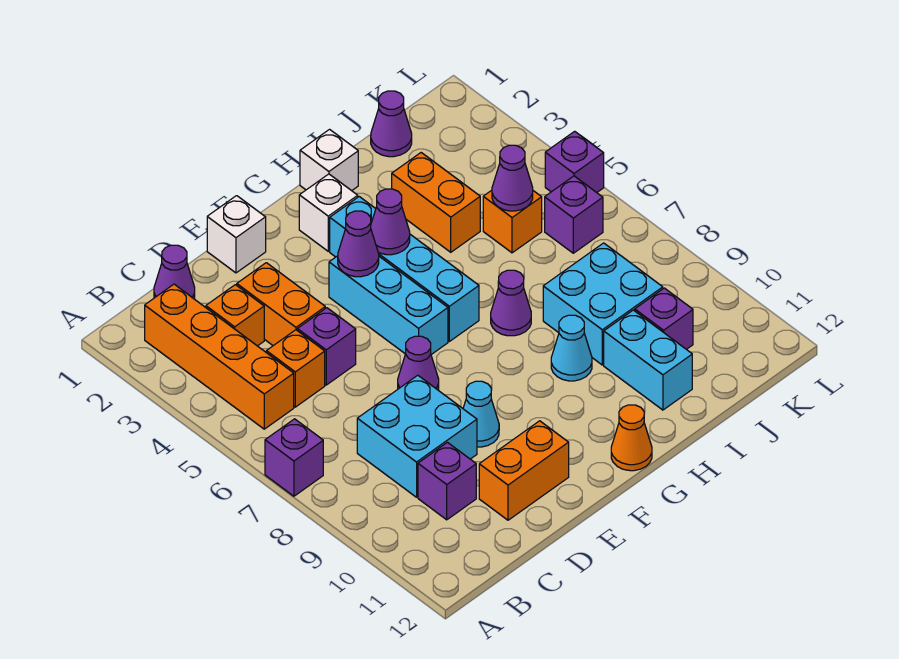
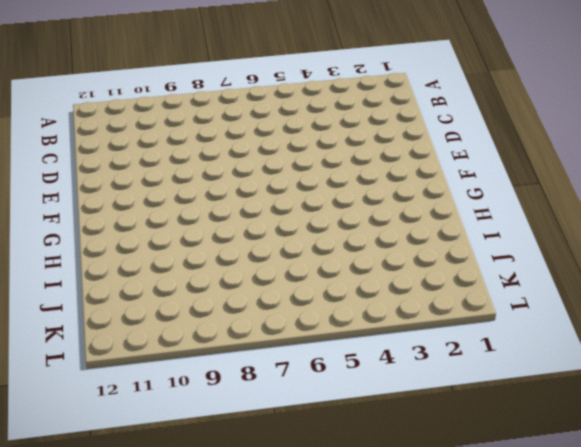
none -> purple 1x1 brick [265,419,323,496]
none -> orange 1x4 brick [145,284,294,429]
none -> purple 1x1 cone [154,245,195,299]
none -> orange 1x1 brick [206,285,264,346]

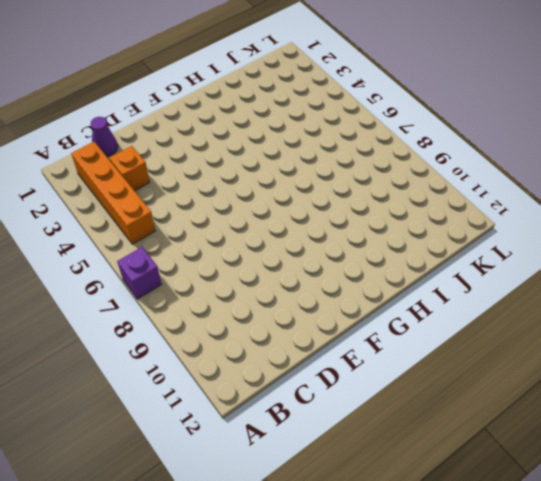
none -> orange 1x1 brick [266,330,325,407]
none -> cyan 2x2 brick [357,375,477,497]
none -> purple 1x1 brick [418,442,476,520]
none -> orange 1x2 brick [237,263,325,346]

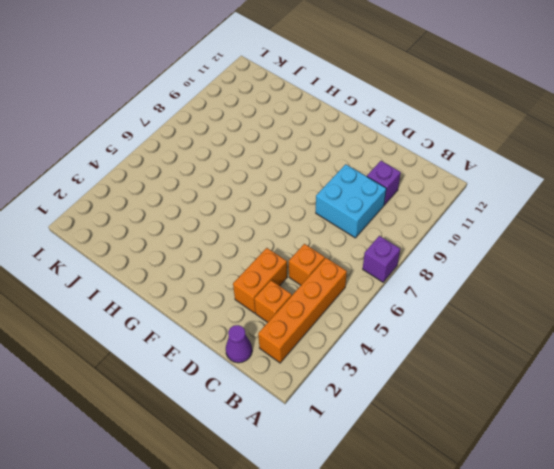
none -> purple 1x1 brick [297,308,356,385]
none -> orange 1x2 brick [479,421,569,520]
none -> white 1x1 brick [207,196,266,273]
none -> purple 1x1 cone [398,336,439,390]

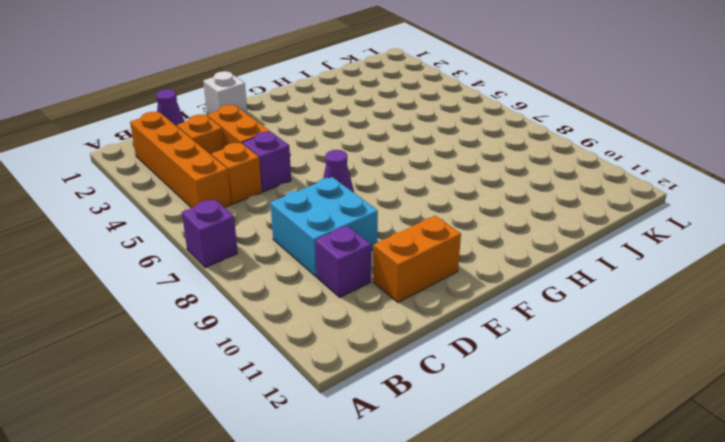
none -> cyan 1x1 cone [463,381,499,447]
none -> cyan 1x3 brick [329,256,448,355]
none -> white 1x1 brick [299,174,358,251]
none -> cyan 1x4 brick [330,197,479,341]

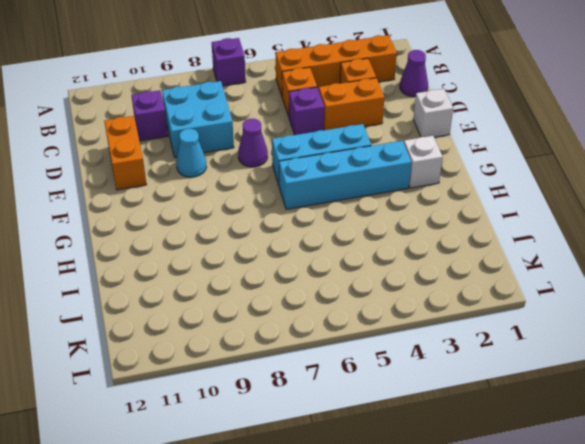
none -> orange 1x1 cone [611,405,652,471]
none -> white 1x1 brick [300,129,358,191]
none -> purple 1x1 cone [491,270,531,336]
none -> cyan 1x1 cone [551,315,592,381]

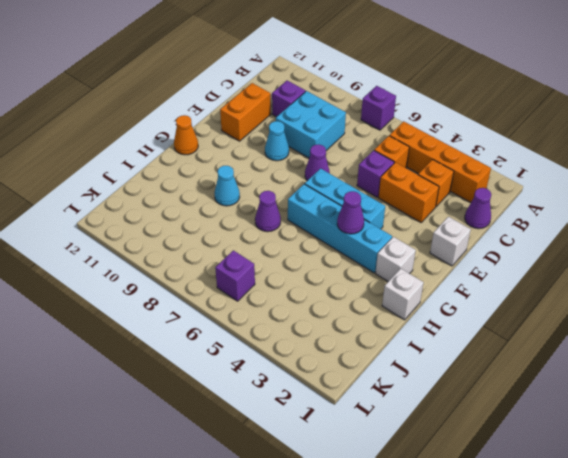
none -> orange 1x2 brick [392,153,480,252]
none -> cyan 2x2 brick [543,243,663,365]
none -> cyan 1x2 brick [604,310,692,410]
none -> purple 1x1 cone [371,91,412,157]

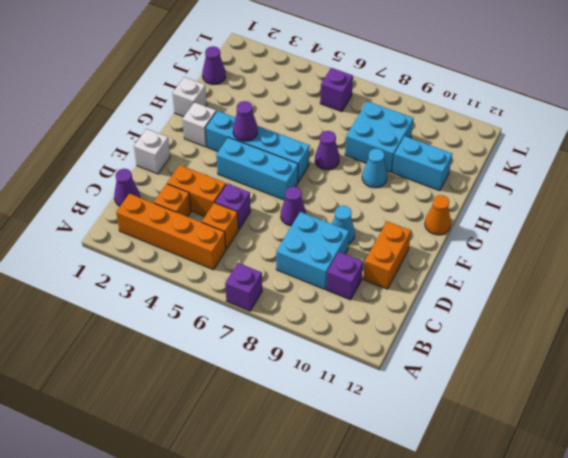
none -> orange 1x2 brick [392,153,480,252]
none -> orange 1x1 brick [483,190,542,253]
none -> purple 1x1 brick [635,288,693,349]
none -> purple 1x1 brick [545,131,604,193]

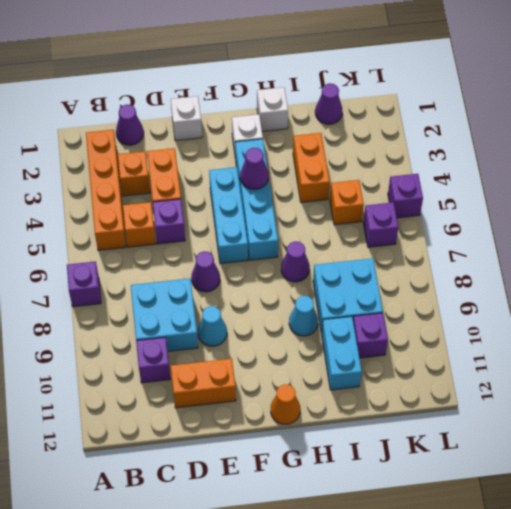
none -> purple 1x1 cone [338,211,379,277]
none -> purple 1x1 cone [492,145,533,211]

